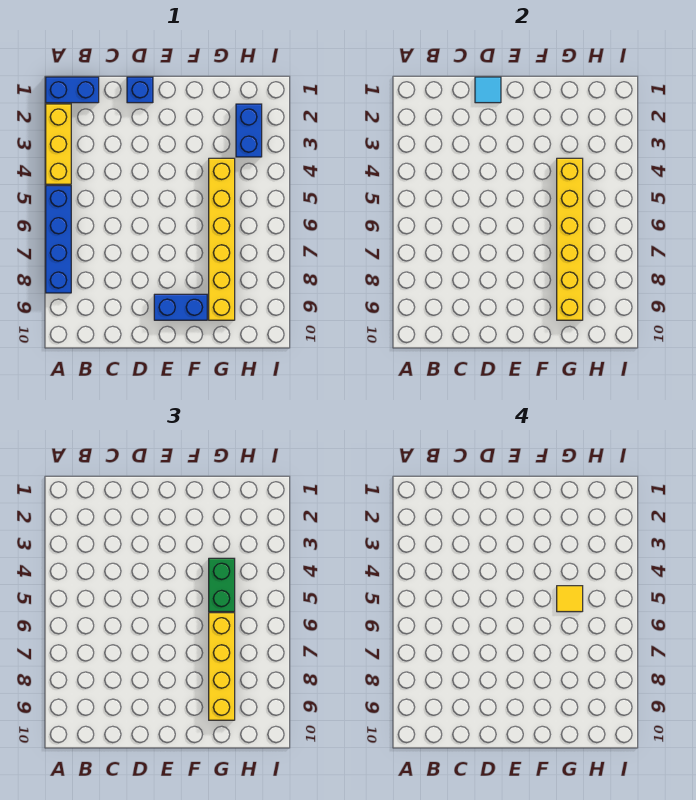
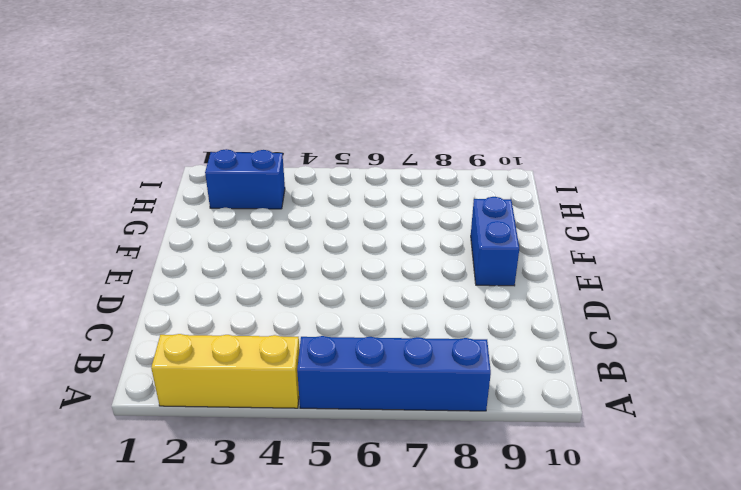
none -> blue 1x2 brick [46,77,99,103]
none -> blue 1x1 brick [127,77,153,103]
none -> yellow 1x6 brick [209,158,235,320]

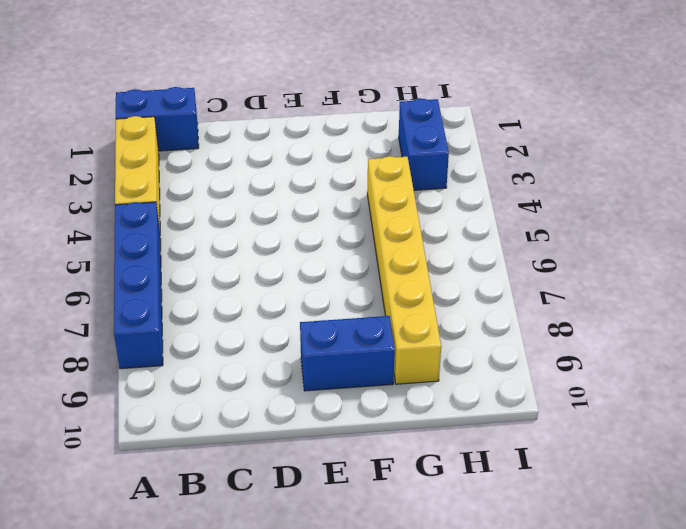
none -> blue 1x1 brick [127,77,153,103]
none -> cyan 1x1 tile [475,77,501,103]
none -> yellow 1x6 brick [557,158,583,320]

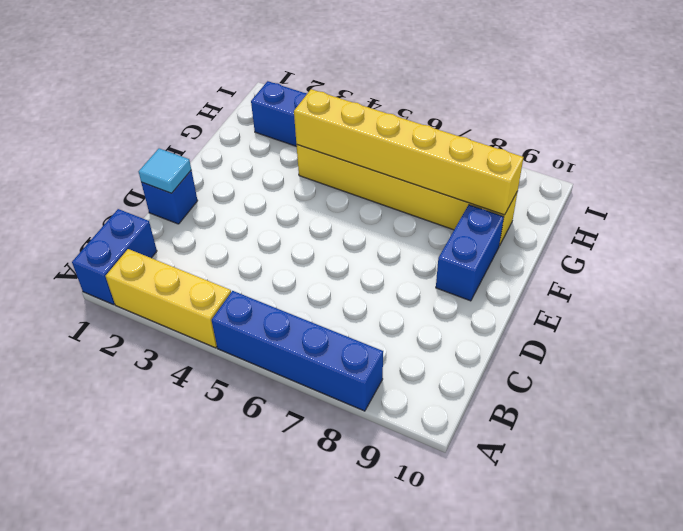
none -> green 1x2 brick [209,558,235,612]
none -> yellow 1x4 brick [209,613,235,720]
none -> yellow 1x1 tile [557,586,583,612]

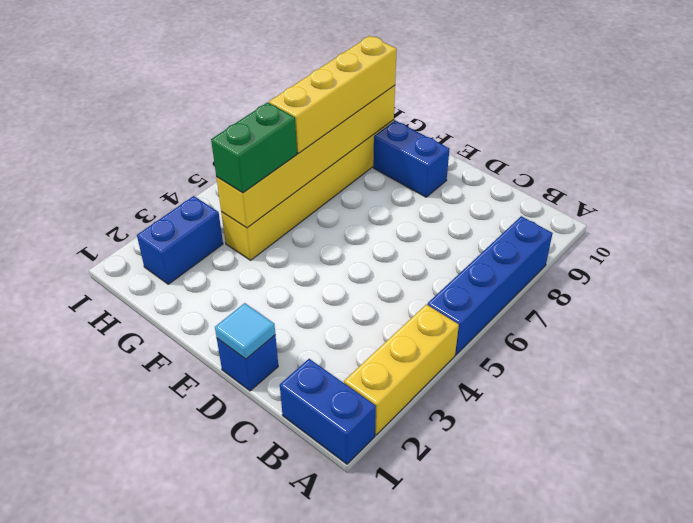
none -> yellow 1x1 tile [557,586,583,612]

